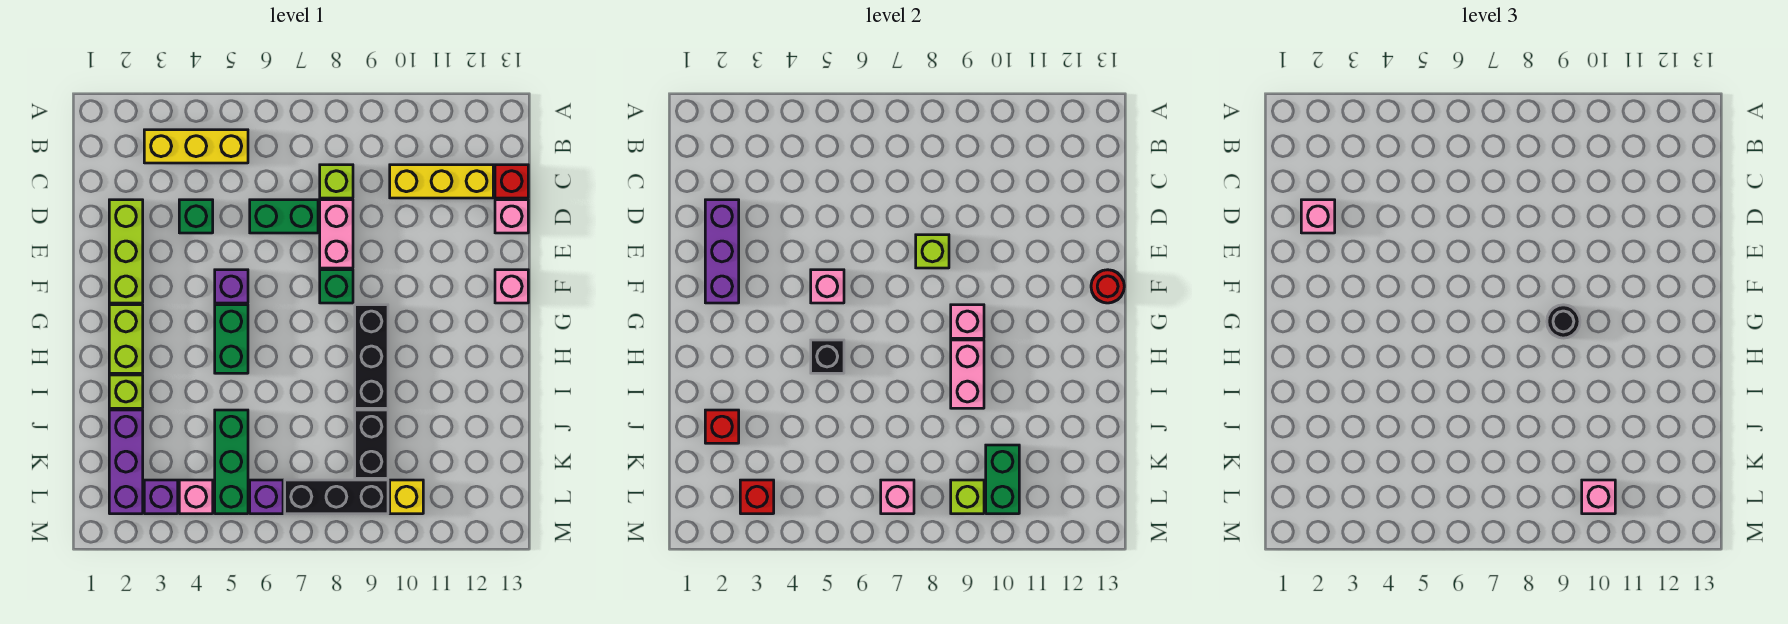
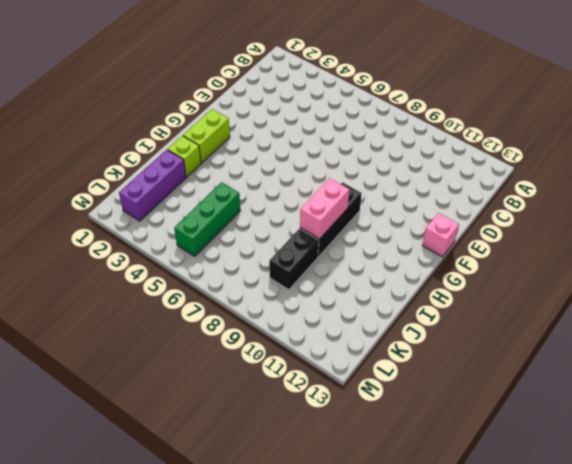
none -> yellow 1x3 brick [144,130,248,163]
none -> lime 1x1 brick [320,165,353,198]
none -> yellow 1x3 brick [390,165,493,198]
none -> red 1x1 brick [495,165,528,198]

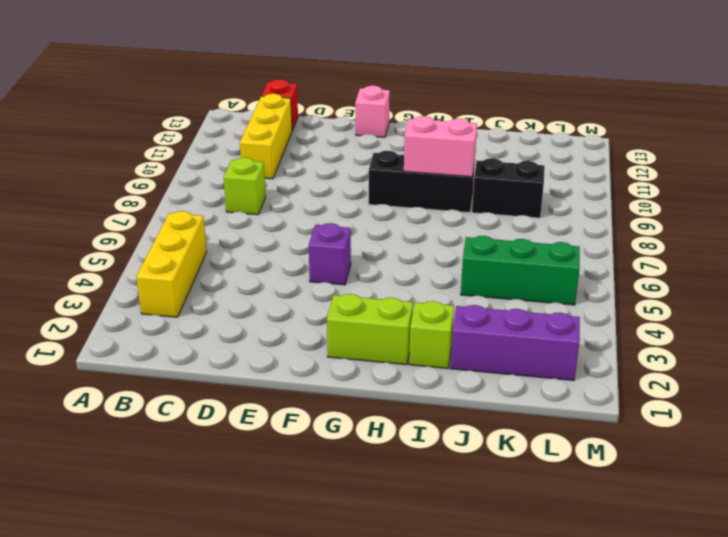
none -> lime 1x3 brick [109,200,143,303]
none -> green 1x1 brick [179,200,213,233]
none -> green 1x2 brick [250,200,318,233]
none -> pink 1x2 brick [320,200,353,268]

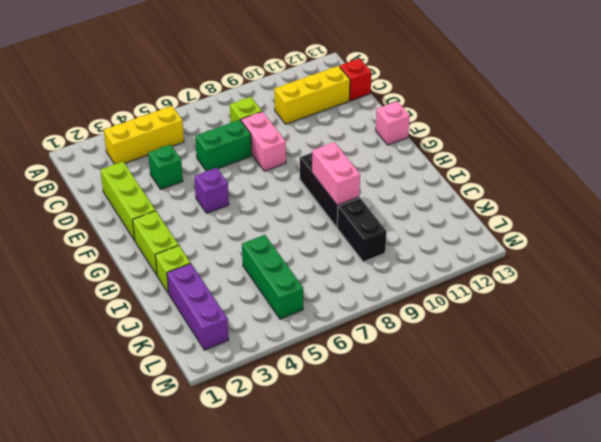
none -> pink 1x1 brick [495,200,528,233]
none -> green 1x1 brick [320,270,353,303]
none -> green 1x2 brick [215,305,248,373]
none -> purple 1x1 brick [144,480,178,514]

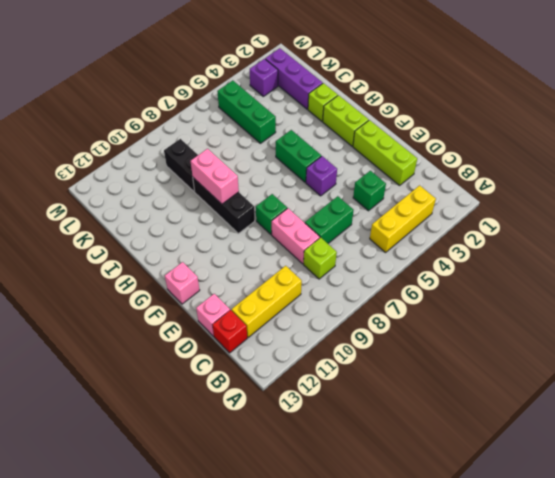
none -> pink 1x1 brick [179,480,213,514]
none -> purple 1x1 brick [250,480,283,514]
none -> black 1x3 brick [285,480,388,514]
none -> yellow 1x1 brick [390,480,423,514]

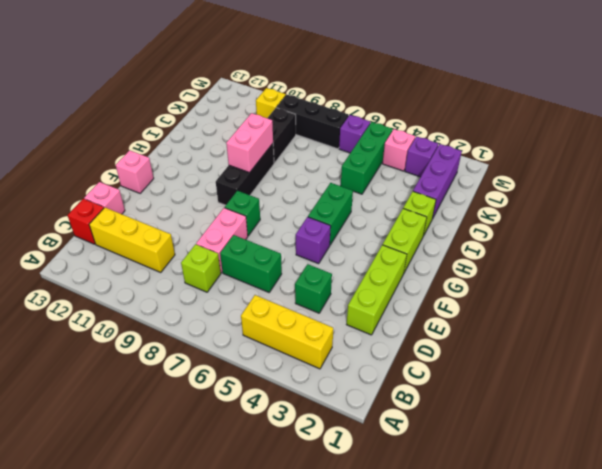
none -> purple 1x3 brick [705,200,739,303]
none -> lime 1x1 brick [916,235,949,268]
none -> pink 1x1 brick [811,270,844,303]
none -> red 1x1 round brick [1091,270,1124,303]

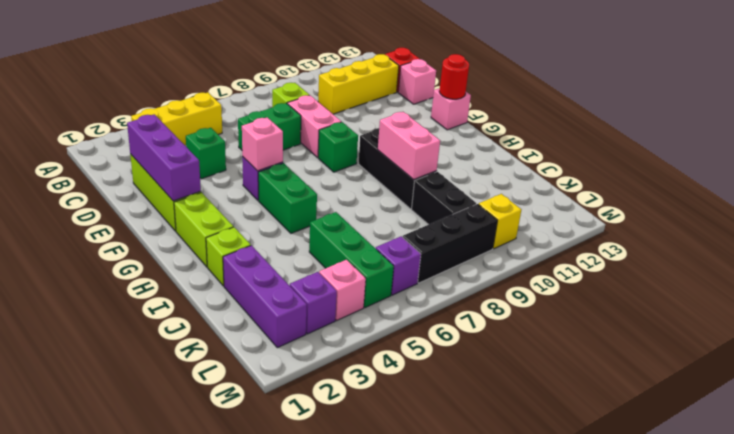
none -> lime 1x1 brick [916,235,949,268]
none -> pink 1x1 brick [951,305,984,338]
none -> black 1x1 brick [811,340,844,373]
none -> red 1x1 brick [705,410,739,443]

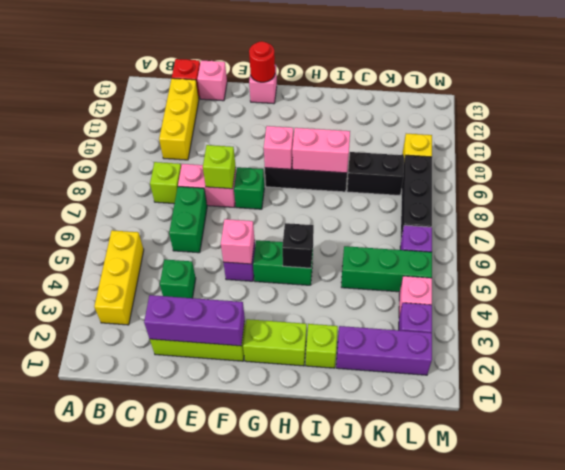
none -> red 1x1 brick [705,410,739,443]
none -> green 1x2 brick [986,445,1019,514]
none -> red 1x1 brick [740,480,774,514]
none -> pink 1x1 brick [881,480,914,514]

